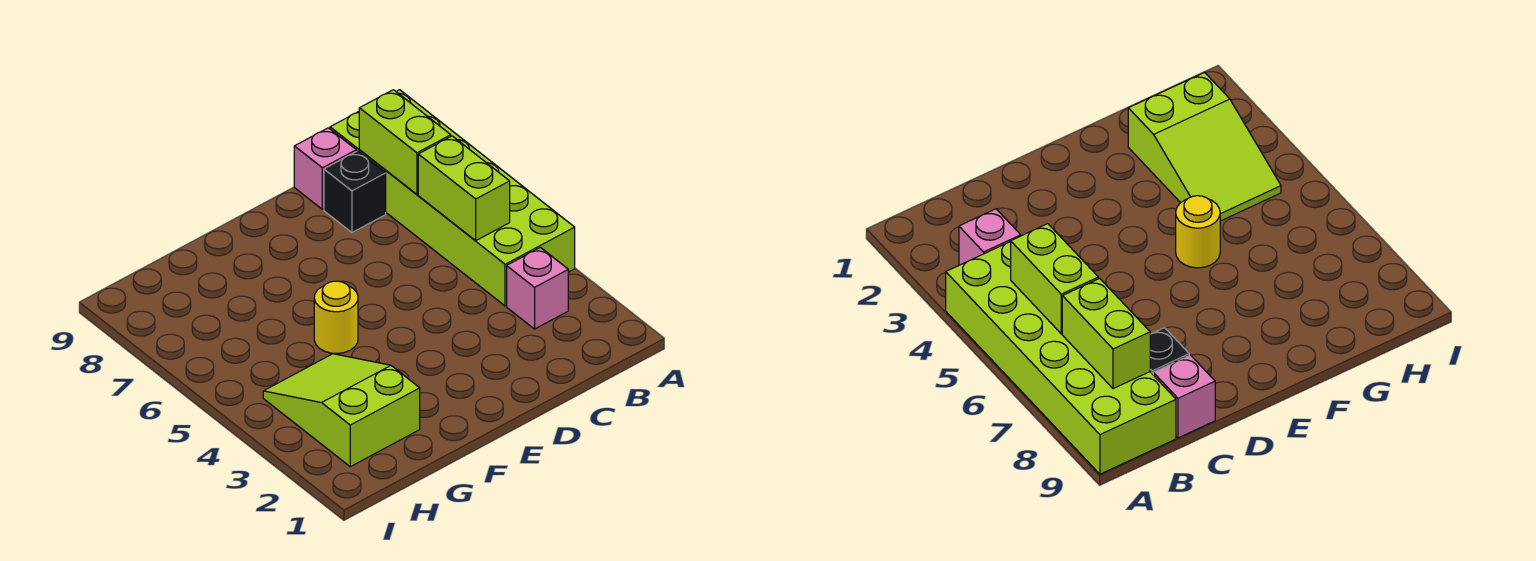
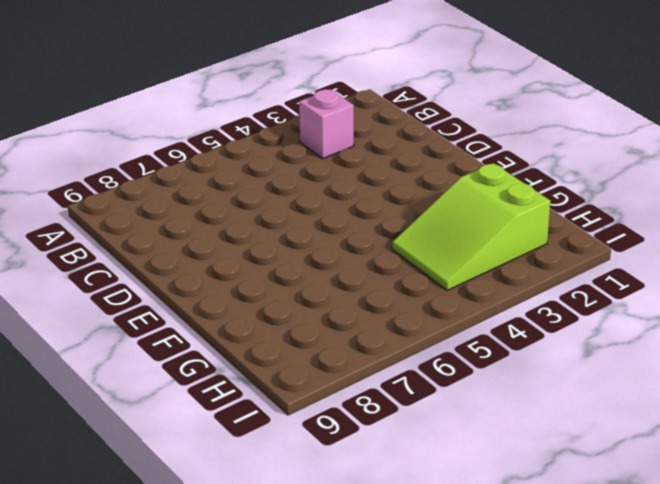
none -> lime 2x6 brick [330,90,575,306]
none -> black 1x1 brick [324,151,386,232]

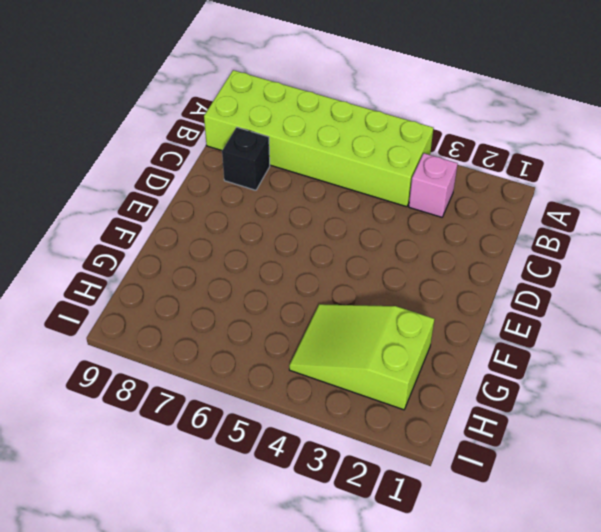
none -> pink 1x1 brick [294,128,356,209]
none -> yellow 1x1 round brick [314,281,358,354]

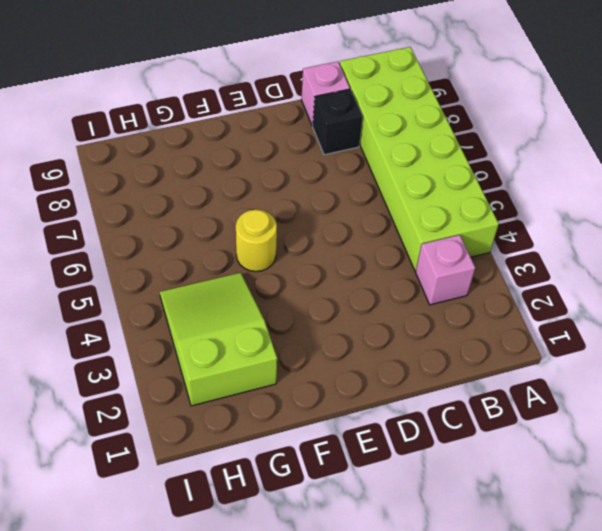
none -> lime 1x2 brick [418,136,510,240]
none -> lime 1x2 brick [359,90,451,194]

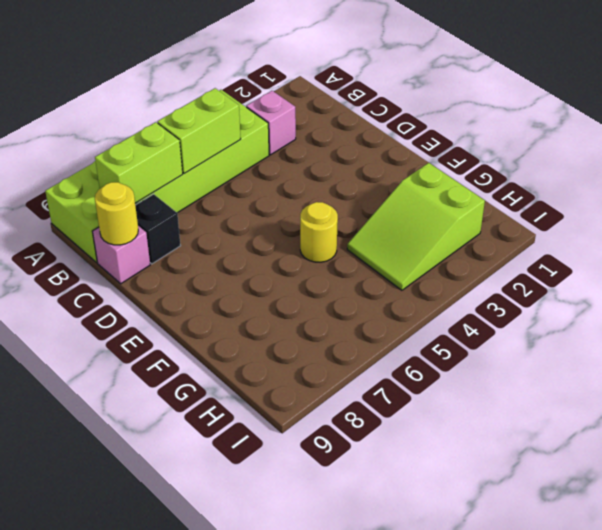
yellow 1x1 round brick [95,182,138,245] -> none

